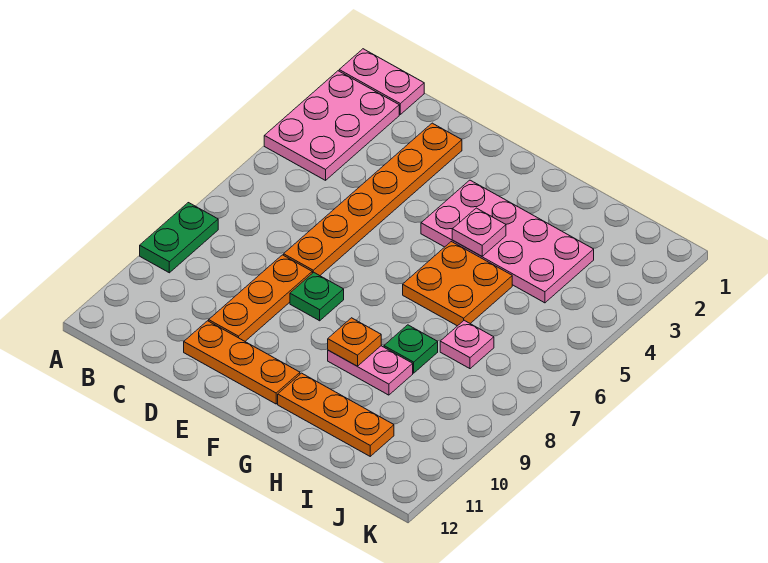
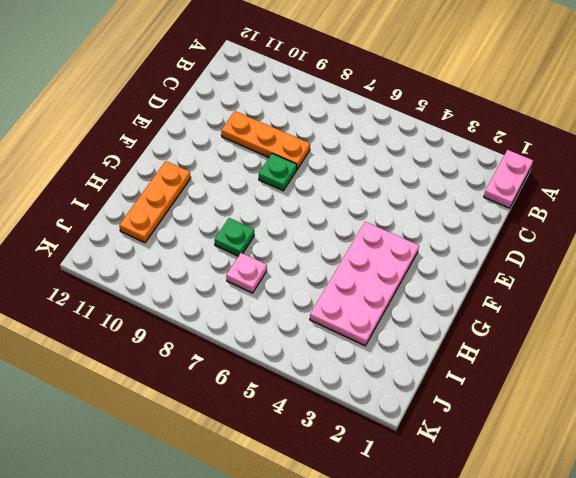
none -> pink 2x3 plate [264,71,399,180]
none -> green 1x2 plate [140,203,218,273]
none -> orange 1x6 plate [284,123,462,276]

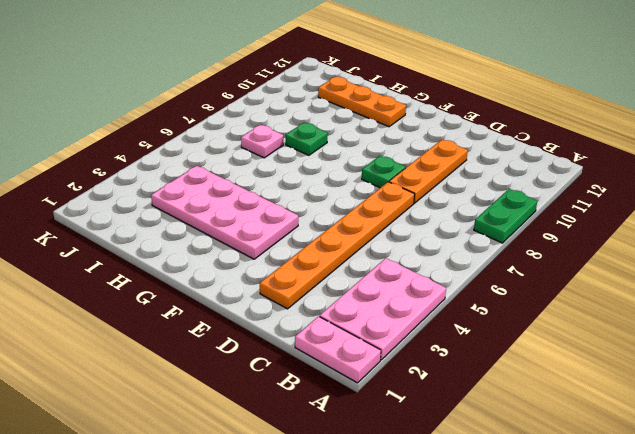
none -> orange 1x3 plate [184,321,300,404]
none -> orange 2x2 plate [403,242,512,326]
none -> pink 1x2 plate [328,346,413,395]

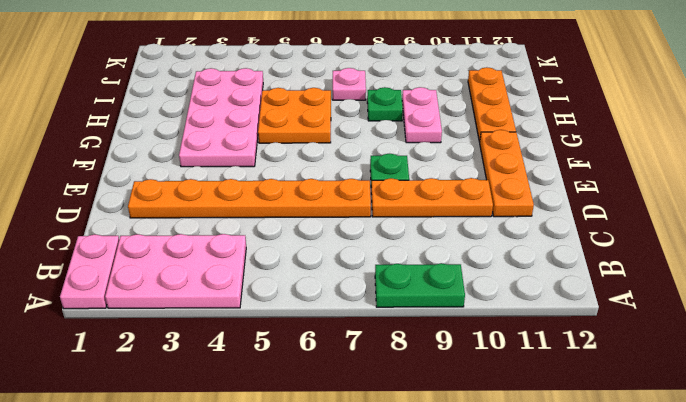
none -> pink 1x1 plate [452,208,506,256]
none -> orange 1x1 plate [328,318,381,366]

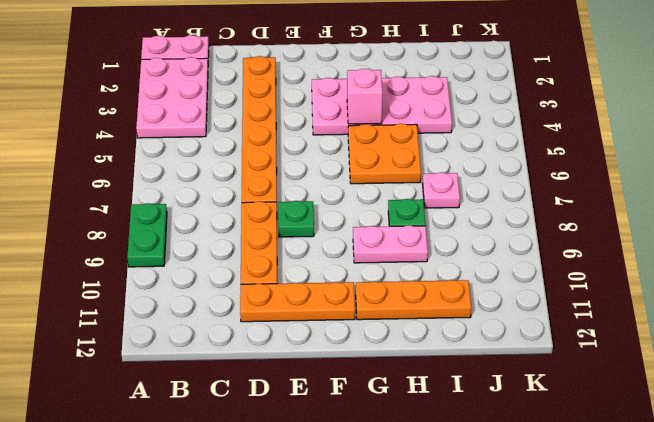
pink 1x1 brick [347,69,383,124] -> pink 1x1 plate [452,208,506,256]
none -> orange 1x1 plate [328,318,381,366]

